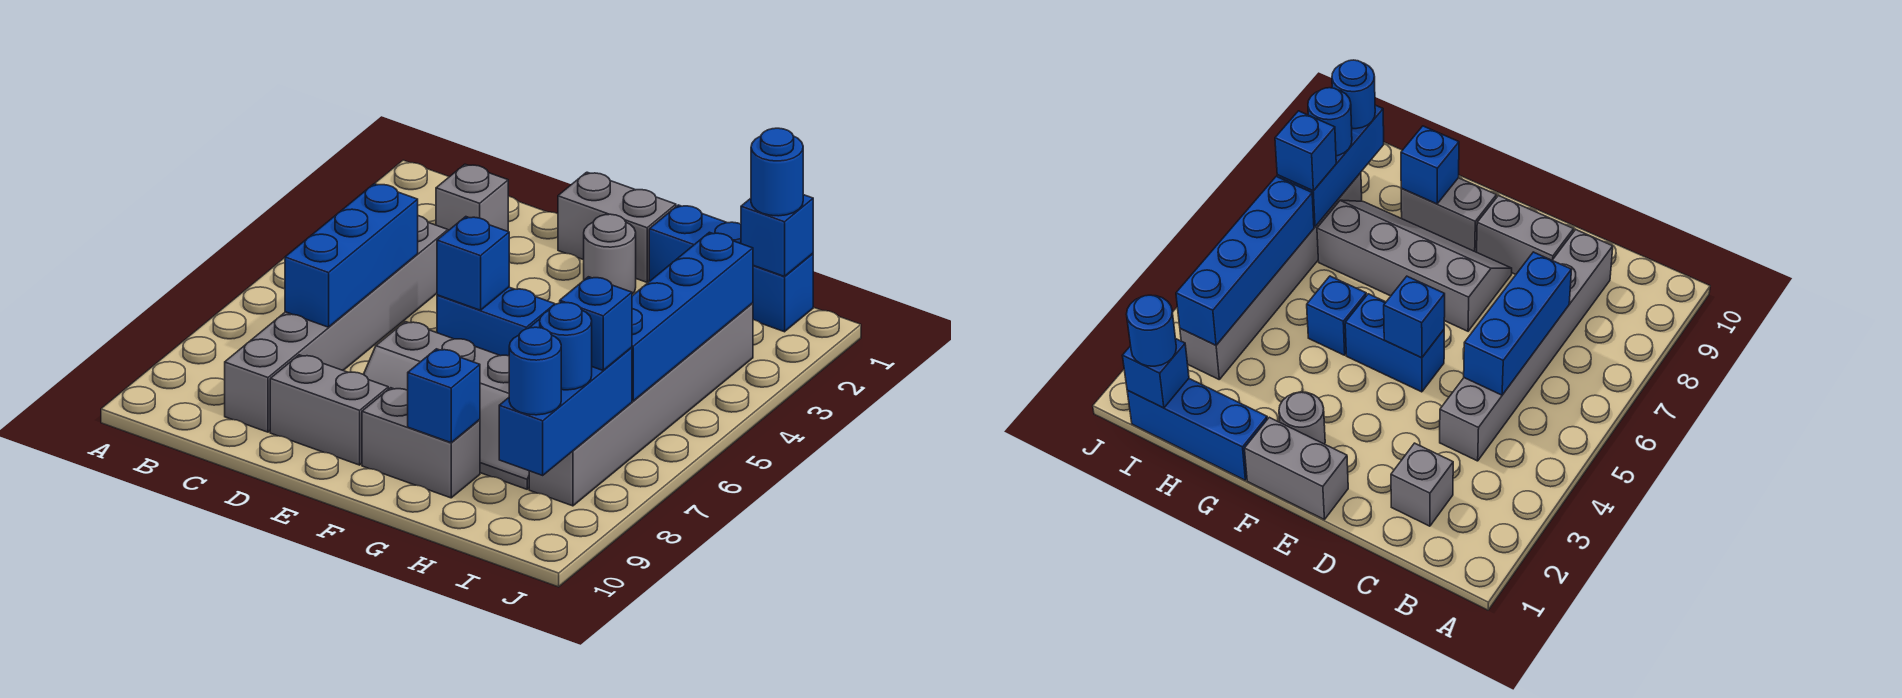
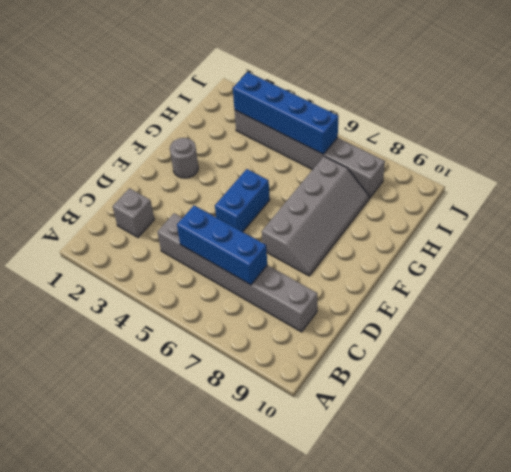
none -> grey 1x2 brick [270,355,388,465]
none -> grey 1x2 brick [558,172,676,282]
none -> grey 1x2 brick [362,388,480,498]

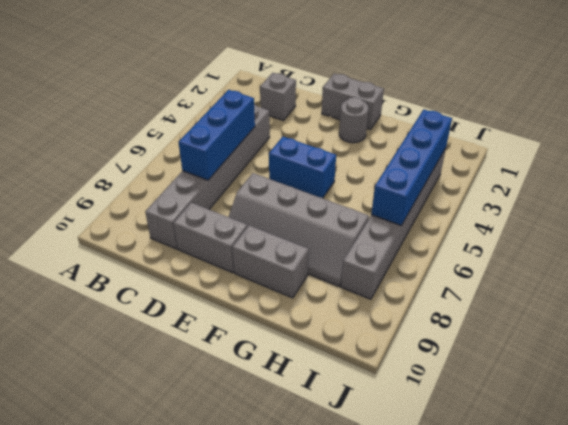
none -> blue 1x3 brick [649,205,813,332]
none -> blue 1x1 brick [1307,276,1366,355]
none -> blue 1x1 brick [437,217,509,310]

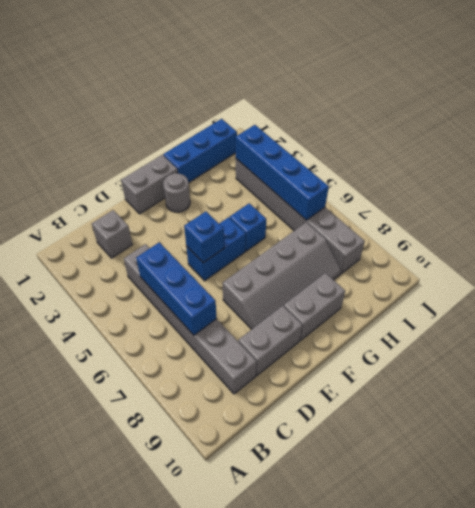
none -> blue 1x1 brick [408,349,480,443]
none -> blue 1x1 brick [741,195,813,276]
none -> blue 1x3 brick [499,347,632,475]

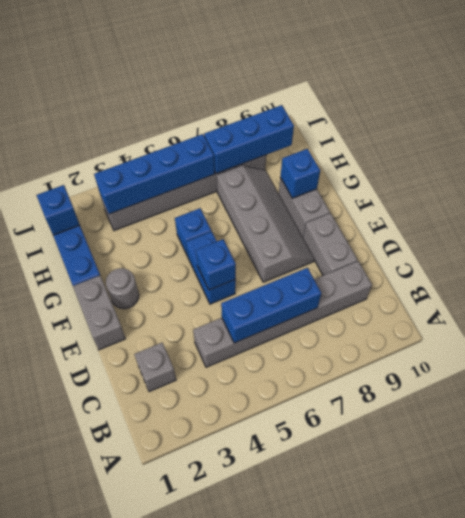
none -> blue 1x1 round brick [751,128,803,216]
none -> blue 1x1 brick [560,277,632,370]
none -> blue 1x1 round brick [540,303,592,390]

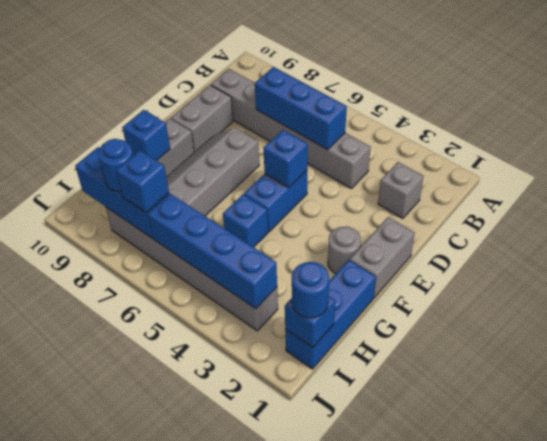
none -> blue 1x1 round brick [509,327,561,415]

